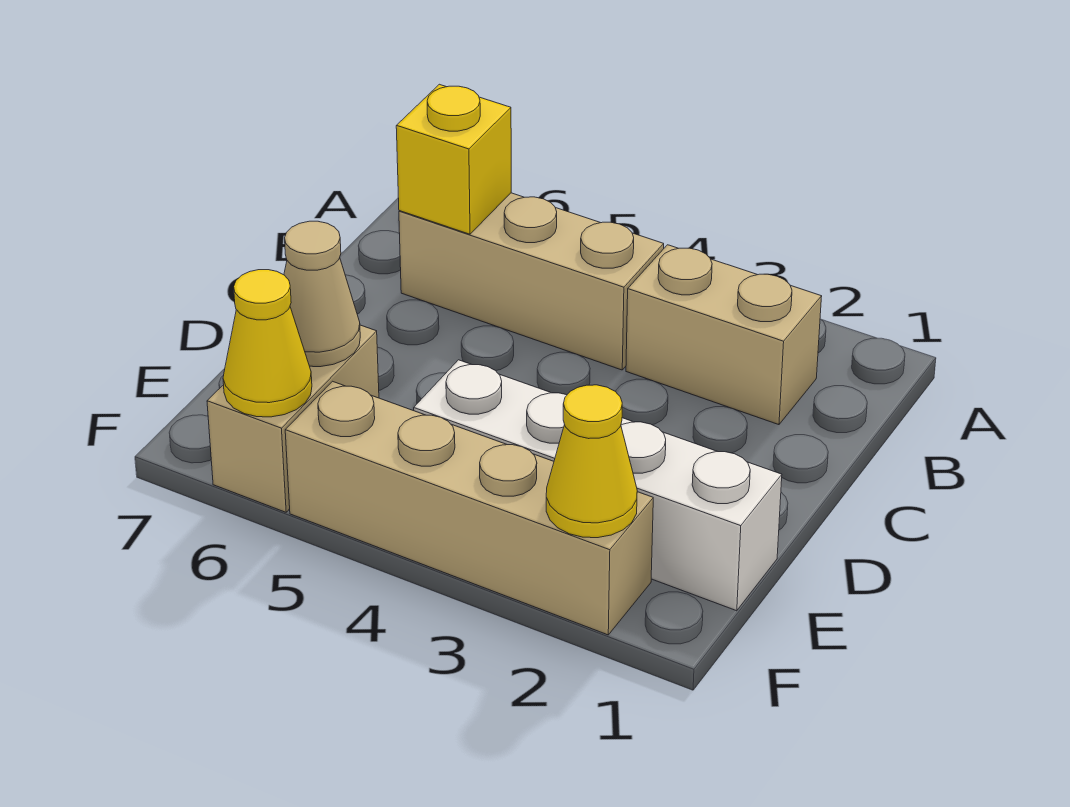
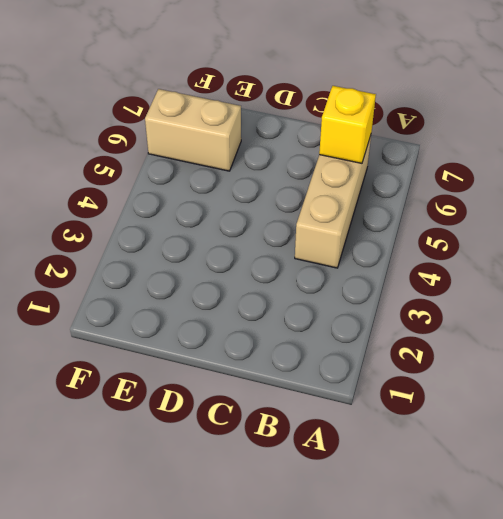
none -> tan 1x2 brick [626,245,822,425]
none -> white 1x4 brick [414,360,782,611]

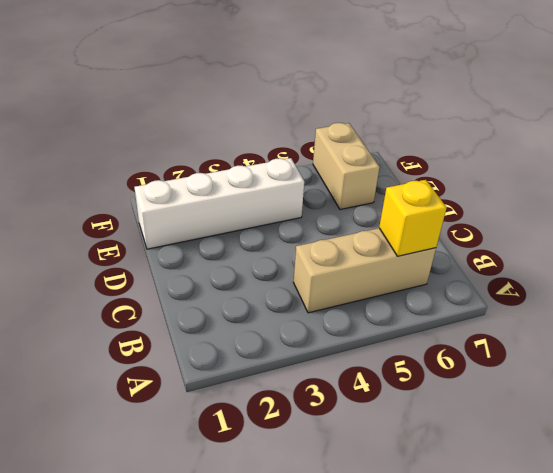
none -> tan 1x2 brick [626,245,822,425]
none -> tan 1x4 brick [285,381,653,635]

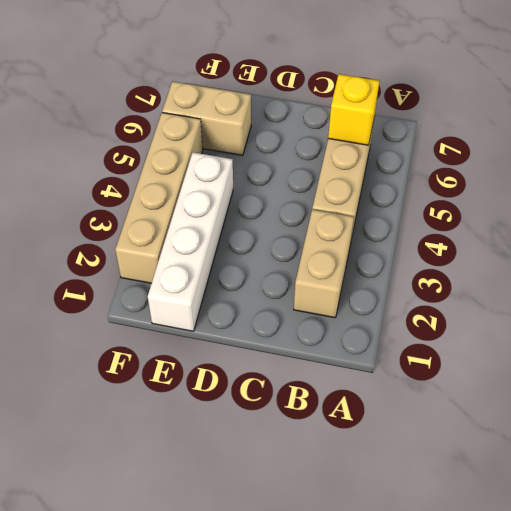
none -> tan 1x1 cone [284,221,360,367]
none -> yellow 1x1 cone [546,385,637,538]

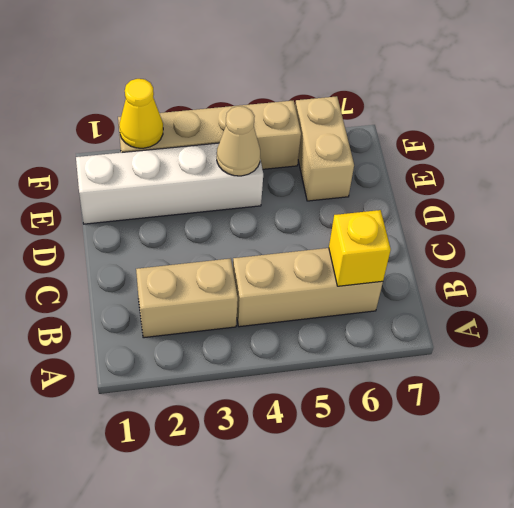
tan 1x1 cone [217,106,260,176] -> tan 1x1 cone moved to [284,221,360,367]
none -> yellow 1x1 cone [223,270,312,417]

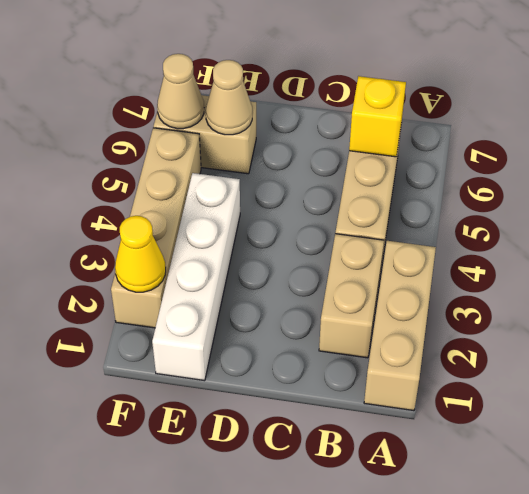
tan 1x3 brick [364,241,436,411] -> none
tan 1x1 cone [157,54,204,129] -> yellow 1x1 cone [223,270,312,417]

